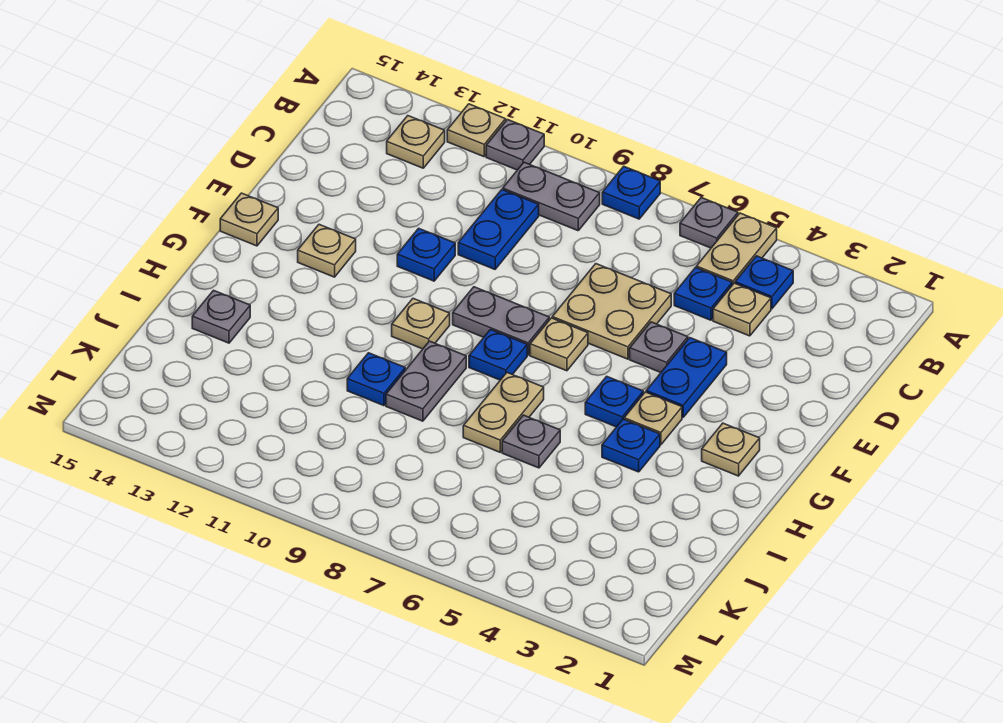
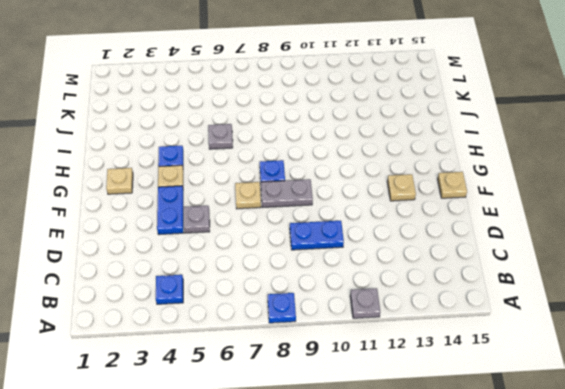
blue 1x2 plate [290,221,344,250] -> blue 1x2 plate turned to [458,190,539,269]
none -> tan 1x2 plate [696,213,777,285]
none -> grey 1x1 plate [680,198,738,248]
none -> tan 1x1 plate [447,104,506,157]
none -> grey 1x2 plate [503,162,600,231]

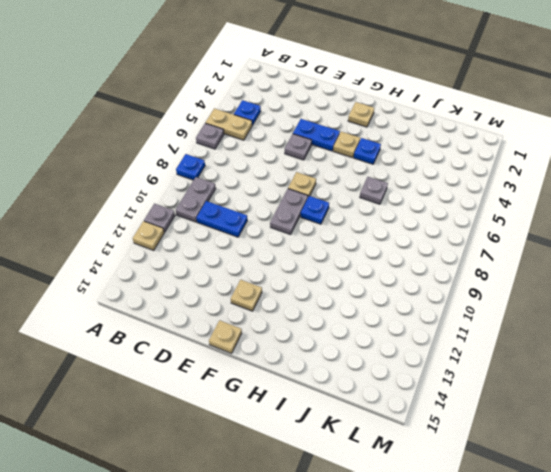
none -> tan 1x1 plate [387,116,445,168]
none -> tan 1x1 plate [713,283,771,336]
none -> blue 1x1 plate [674,268,732,320]
none -> tan 2x2 plate [552,264,671,359]

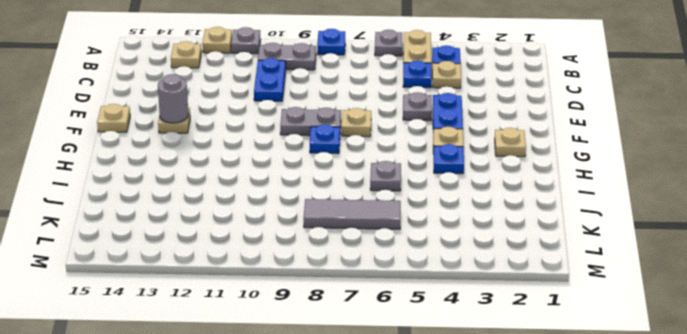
grey 1x1 round brick [158,74,188,123] -> none
grey 1x3 tile [304,199,401,229] -> none
none -> tan 2x2 plate [552,264,671,359]
none -> blue 1x1 plate [397,228,455,281]
none -> blue 1x1 plate [585,376,643,427]
none -> tan 1x1 plate [392,299,450,349]

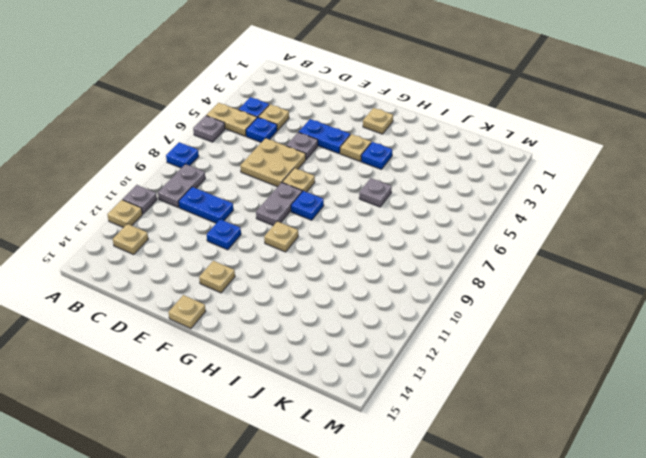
none -> blue 1x1 plate [585,376,643,427]
none -> tan 1x2 plate [463,373,544,452]
none -> grey 1x2 plate [386,341,466,421]
none -> blue 1x1 plate [347,353,405,406]

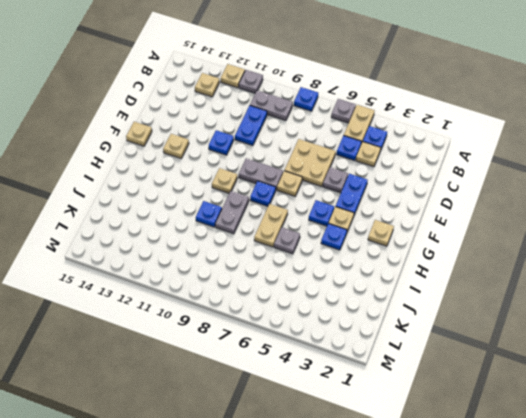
none -> grey 1x1 plate [192,290,250,343]

